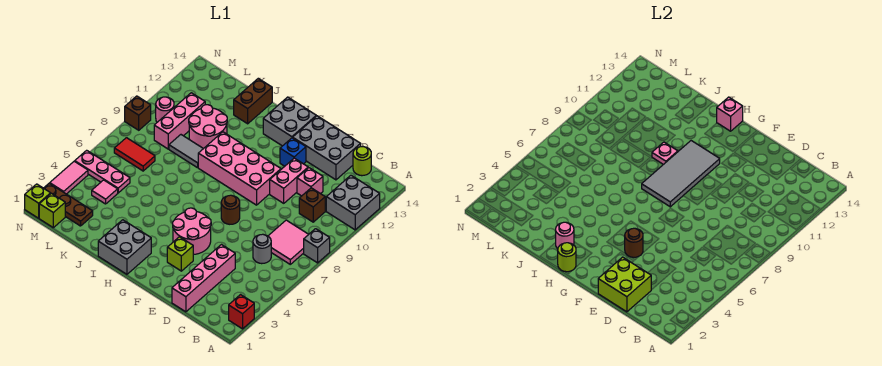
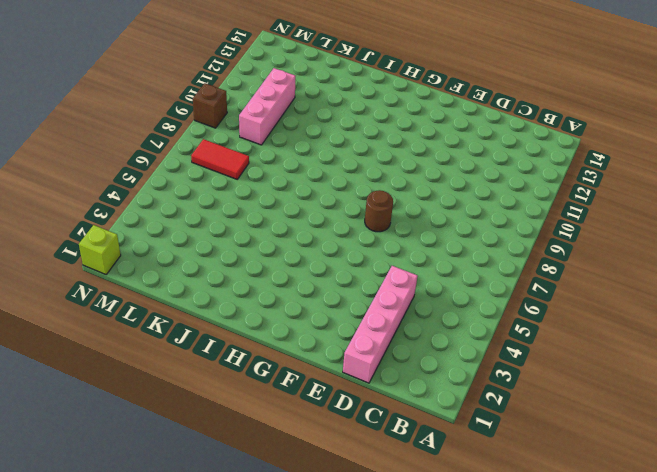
none -> red 1x1 brick [229,295,254,329]
none -> grey 1x1 brick [304,229,330,263]
none -> grey 2x2 brick [326,175,380,230]
none -> pink 2x2 tile [268,220,309,264]

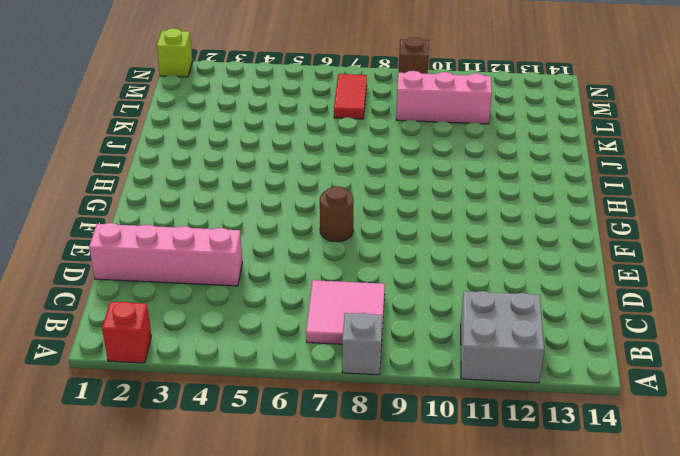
none -> grey 1x1 round brick [253,234,271,264]
none -> brown 1x1 brick [299,188,325,222]
none -> lime 1x1 round brick [353,147,371,176]
none -> pink 1x1 brick [297,168,323,196]

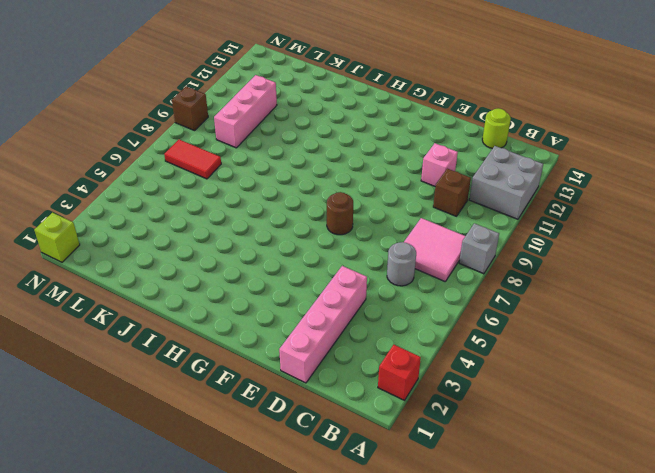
none -> grey 2x3 brick [293,116,361,180]
none -> pink 1x2 brick [270,158,308,203]
none -> lime 1x1 brick [167,237,193,271]
none -> pink 2x2 round brick [173,208,211,255]

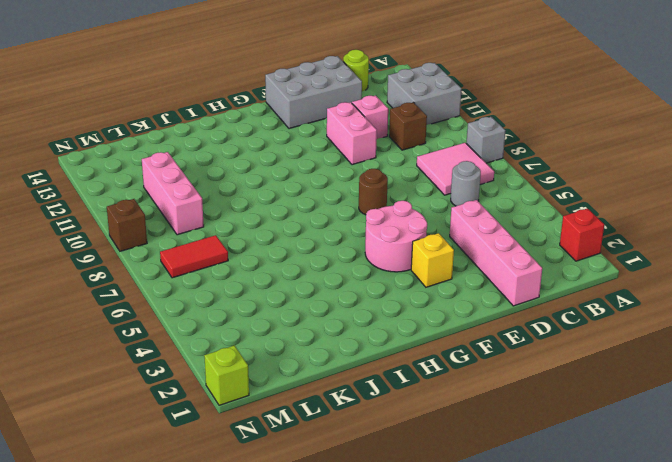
yellow 1x1 brick [411,233,454,287] -> lime 1x1 brick [167,237,193,271]
none -> pink 2x4 brick [198,132,281,205]
none -> blue 1x1 brick [280,138,306,166]
none -> grey 2x2 brick [263,97,316,146]
none -> grey 2x2 brick [98,220,151,274]

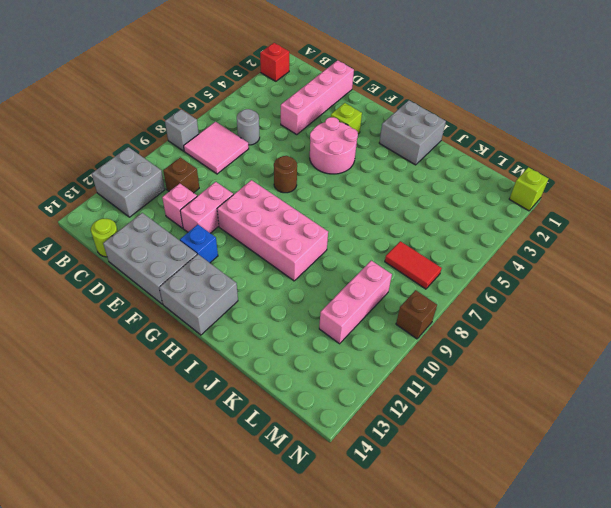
none -> grey 1x2 tile [169,135,203,168]
none -> pink 2x2 round brick [189,105,227,149]
none -> brown 1x2 brick [234,79,272,124]
none -> brown 1x3 plate [44,183,93,226]

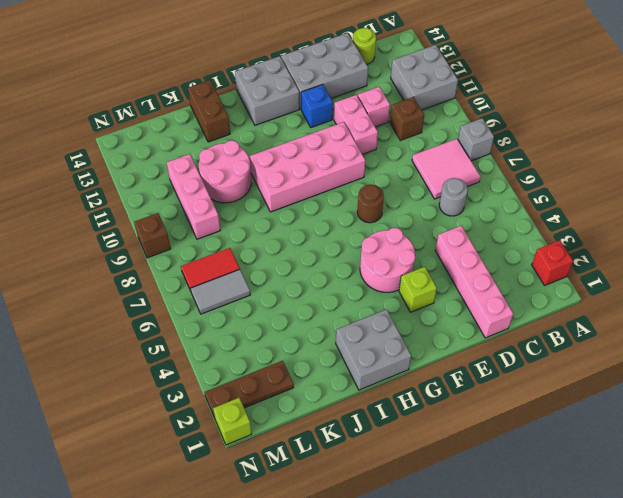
grey 1x2 tile [190,269,250,314] -> grey 1x2 tile moved to [169,135,203,168]
none -> pink 1x1 tile [92,180,118,204]
none -> pink 1x3 plate [75,150,130,193]
none -> lime 1x1 brick [39,193,65,228]
none -> pink 1x1 round brick [156,97,174,122]

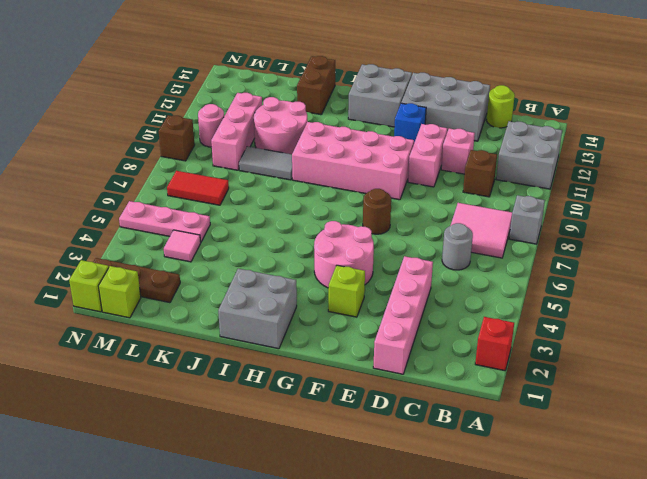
none -> pink 1x2 tile [50,161,88,194]
none -> lime 2x2 brick [598,257,651,312]
none -> brown 1x1 round brick [625,228,643,257]
none -> grey 2x4 tile [642,141,720,207]

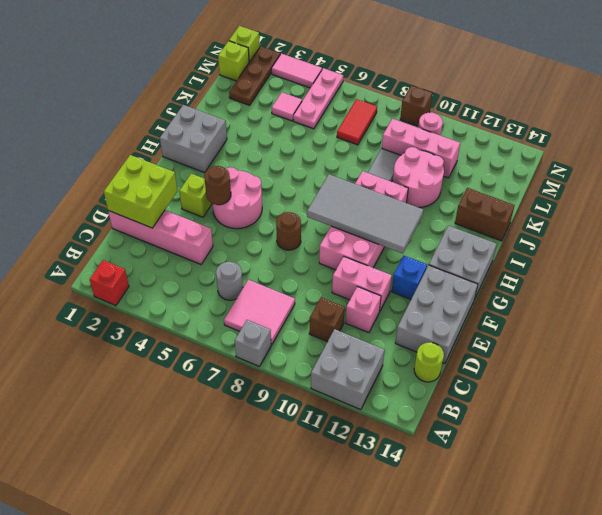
none -> lime 1x1 round brick [558,243,576,272]
none -> pink 1x1 brick [717,97,743,131]
none -> pink 1x1 round brick [556,222,574,249]
none -> pink 1x1 plate [652,142,678,165]

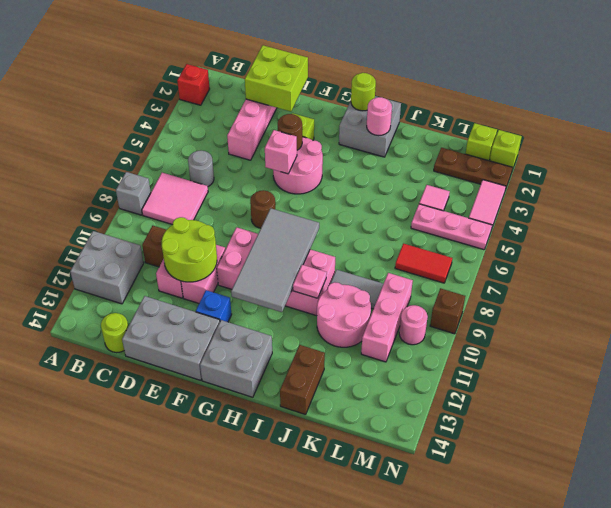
lime 2x2 round brick [162,217,217,282] -> none
pink 1x1 brick [265,130,297,174] -> pink 1x1 brick moved to [717,97,743,131]

